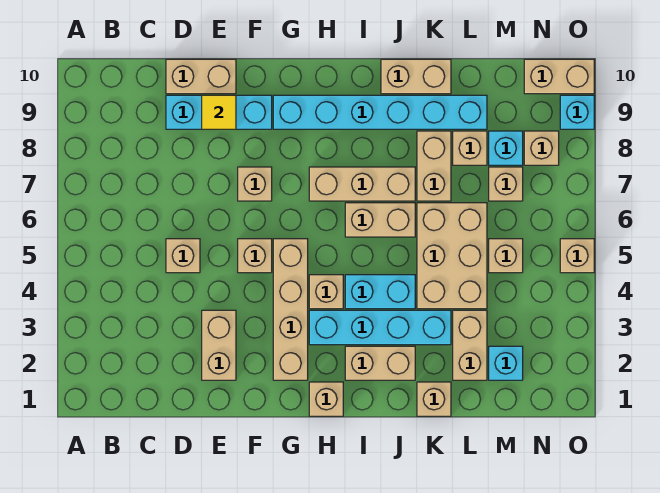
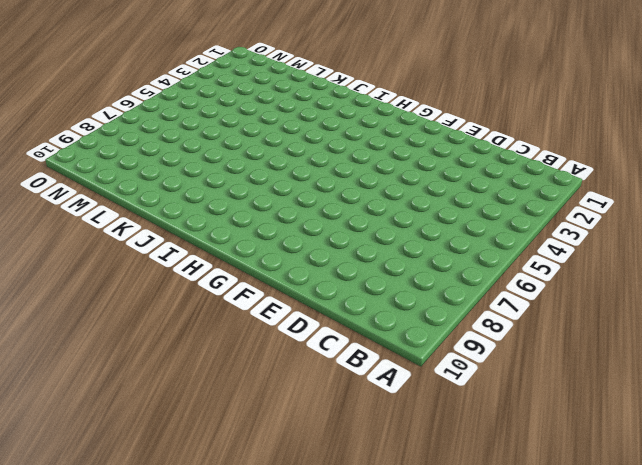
none -> tan 1x1 brick [166,239,200,273]
none -> cyan 1x3 brick [166,95,272,129]
none -> tan 1x2 brick [166,59,236,94]
none -> tan 1x2 brick [202,310,236,380]

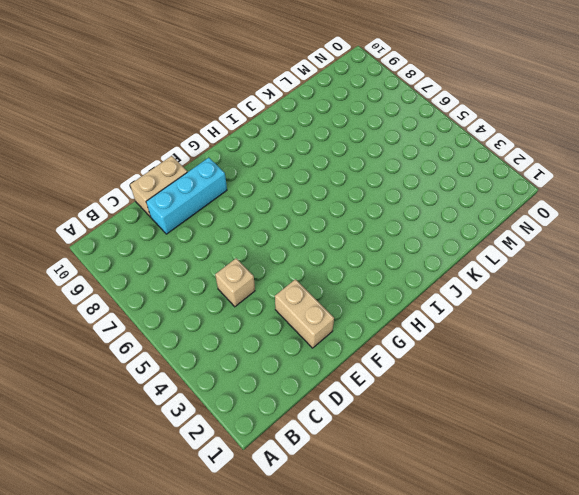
none -> tan 1x1 brick [238,239,272,273]
none -> tan 1x1 brick [238,167,272,201]
none -> tan 1x4 brick [273,239,308,380]
none -> cyan 1x6 brick [273,95,487,129]

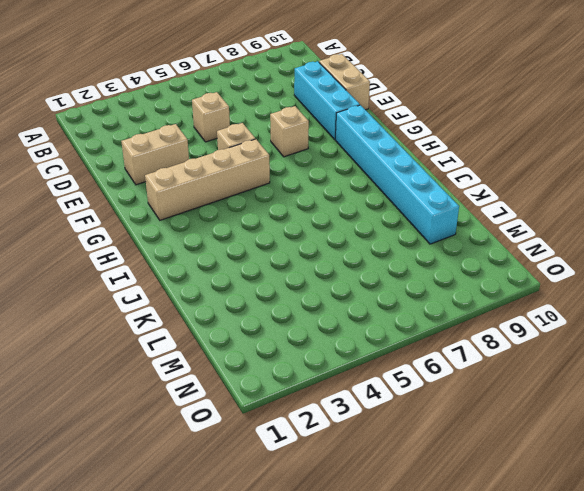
none -> tan 1x1 brick [309,382,343,416]
none -> cyan 1x4 brick [309,310,451,345]
none -> tan 1x1 brick [309,275,343,309]
none -> tan 1x3 brick [309,167,415,201]

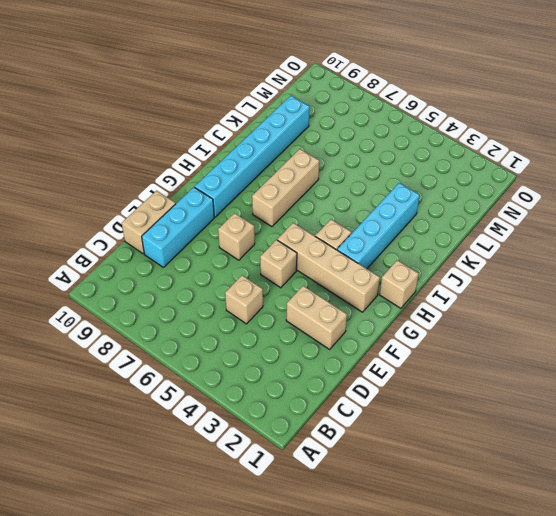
none -> tan 1x2 brick [345,346,415,380]
none -> cyan 1x2 brick [345,275,415,309]
none -> tan 1x2 brick [345,203,415,237]
none -> tan 1x2 brick [381,59,451,94]

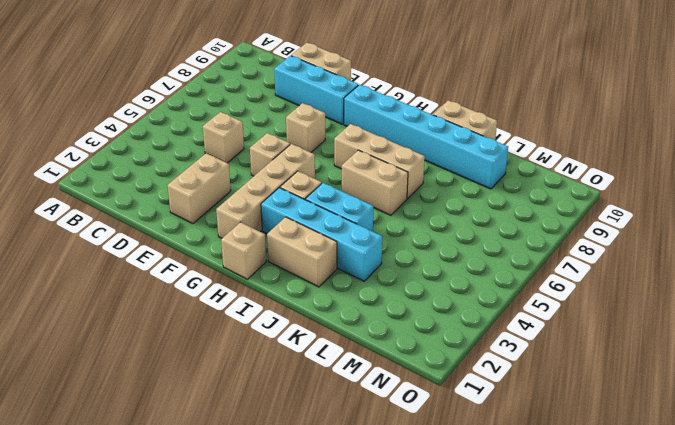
none -> tan 1x1 brick [417,382,451,416]
none -> tan 2x3 brick [417,203,487,309]
none -> tan 1x2 brick [417,131,451,201]
none -> tan 1x2 brick [453,310,487,380]

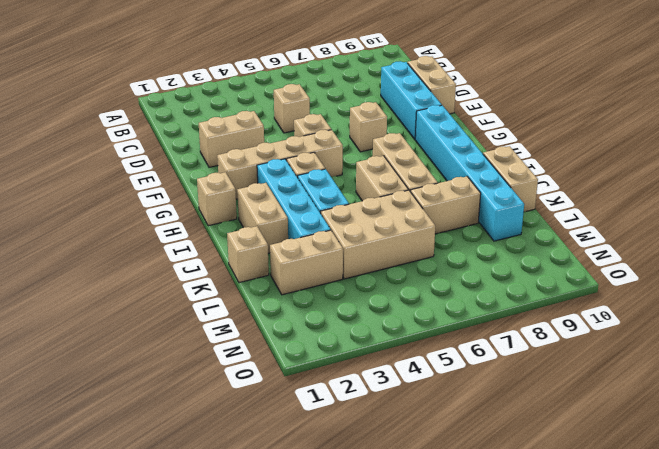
none -> tan 1x1 brick [453,131,487,165]
none -> cyan 1x1 brick [489,346,523,380]
none -> tan 1x1 brick [489,239,523,273]
none -> tan 1x1 brick [489,167,523,201]

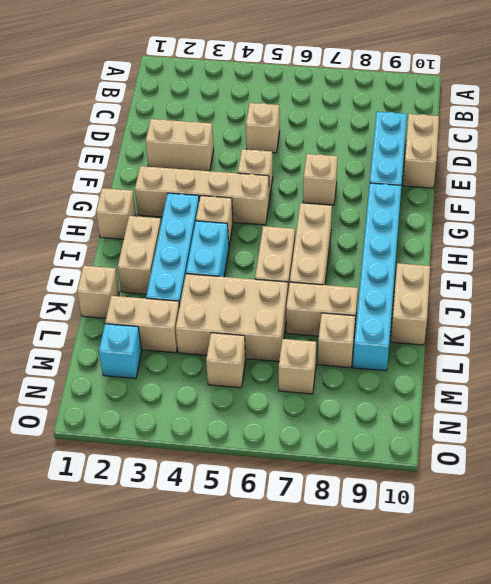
none -> cyan 1x1 brick [489,131,523,165]
none -> tan 1x1 brick [524,131,559,165]
none -> tan 1x2 brick [524,59,594,94]
none -> tan 1x1 brick [560,239,594,273]

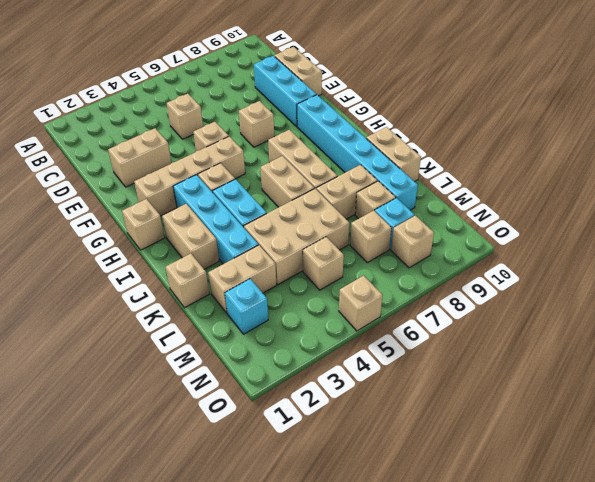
none -> tan 1x2 brick [524,59,594,94]
none -> cyan 1x1 brick [560,95,594,129]
none -> yellow 1x1 tile [202,95,236,129]

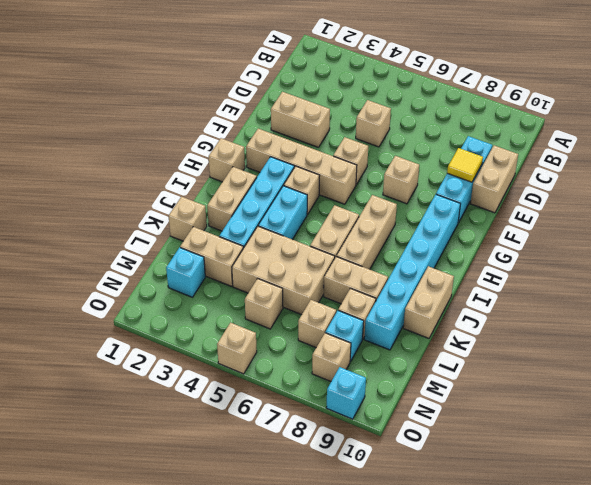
none -> tan 1x2 brick [524,59,594,94]

